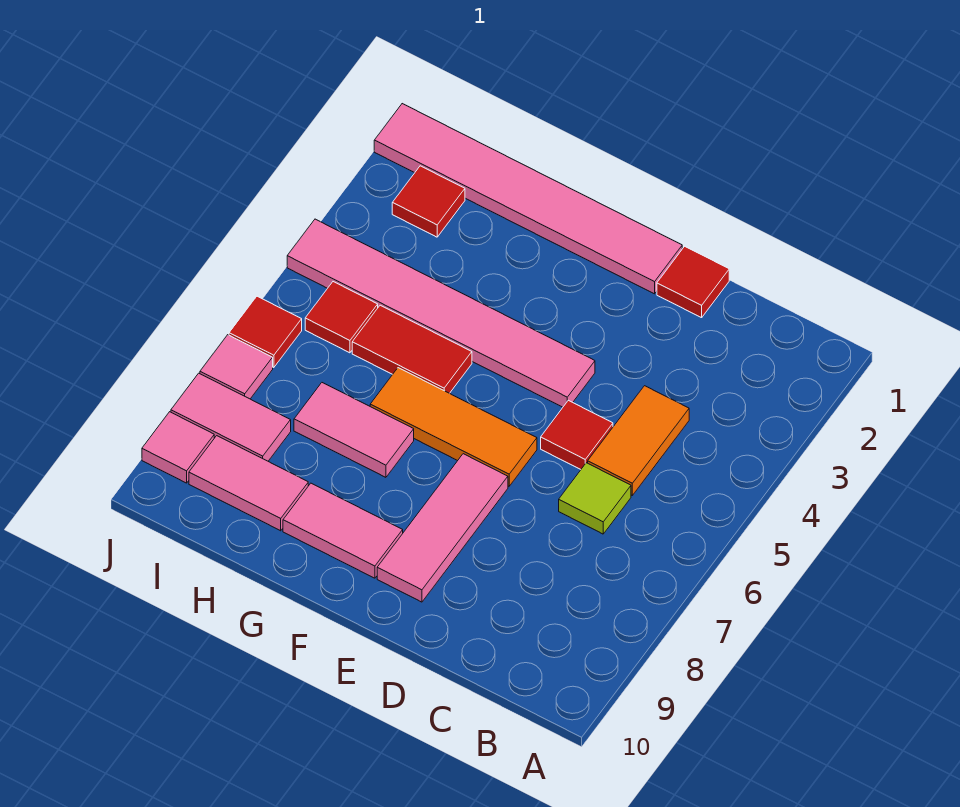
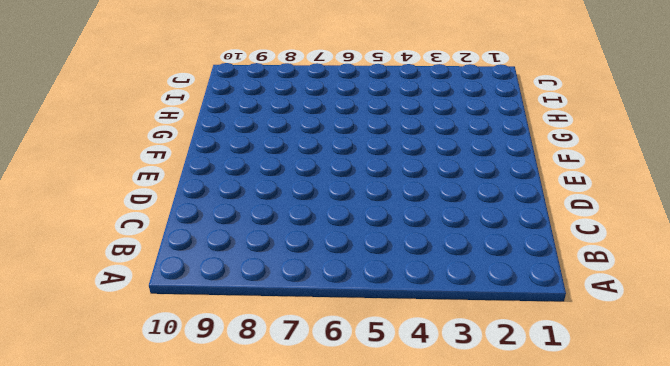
none -> orange 1x2 tile [588,386,689,495]
none -> lime 1x1 tile [559,463,631,534]
none -> red 1x1 tile [657,246,729,318]

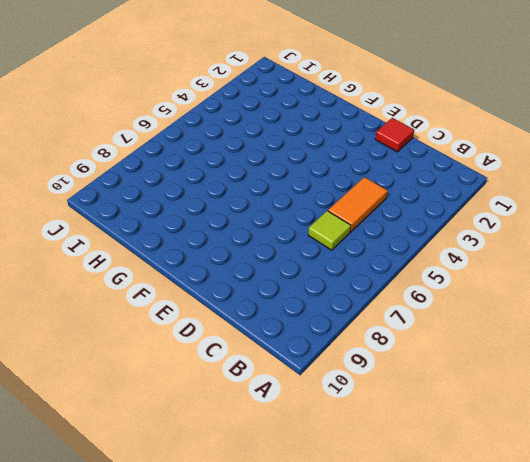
none -> red 1x1 tile [541,400,613,469]
none -> pink 1x6 tile [374,104,682,294]
none -> pink 1x6 tile [287,219,595,407]

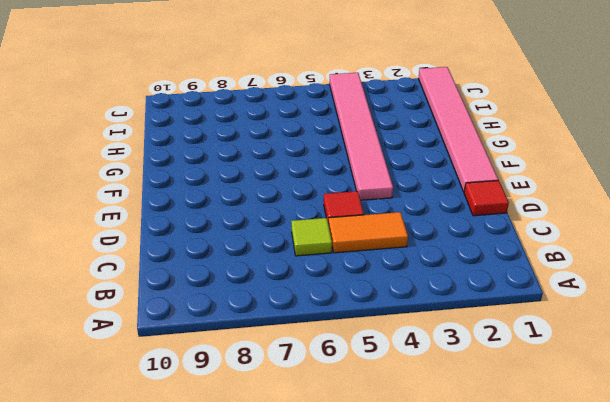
none -> orange 1x3 tile [370,368,537,486]
none -> pink 1x3 tile [377,454,508,602]
none -> pink 1x2 tile [283,483,403,578]

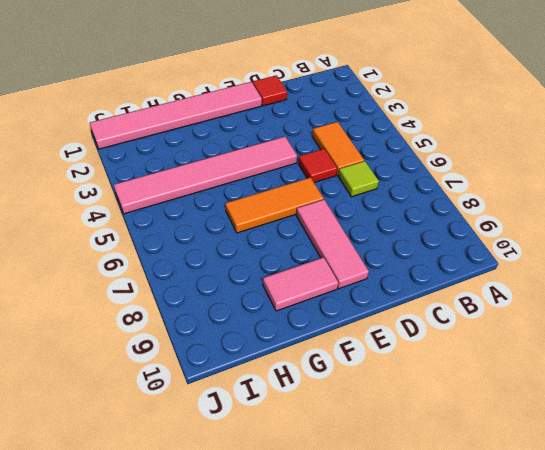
none -> red 1x2 tile [352,305,472,393]
none -> pink 1x2 tile [294,383,414,477]
none -> pink 1x2 tile [189,436,308,531]

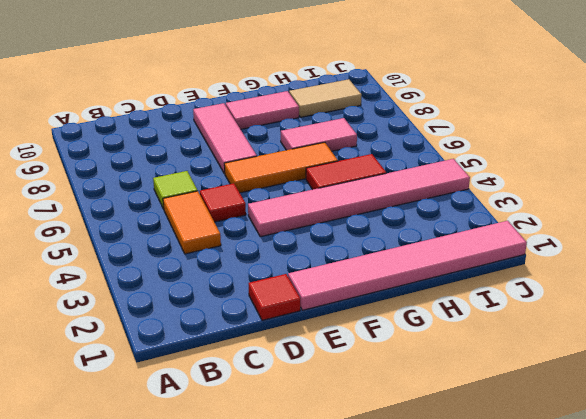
tan 1x2 tile [289,79,362,117] -> pink 1x2 tile [189,436,308,531]
none -> red 1x1 tile [392,166,465,237]
none -> red 1x1 tile [305,282,378,353]
none -> pink 1x2 tile [171,373,291,461]

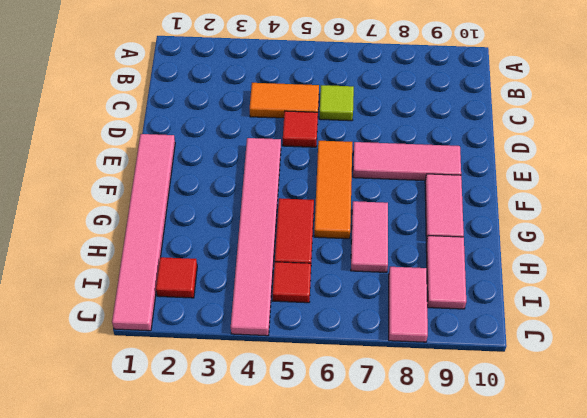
none -> red 1x1 tile [657,246,729,318]
none -> red 1x1 tile [229,296,302,368]
none -> pink 1x1 tile [200,335,273,399]

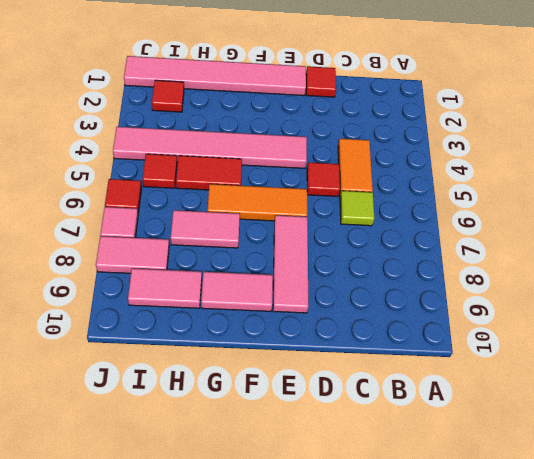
none -> pink 1x1 tile [142,412,214,483]

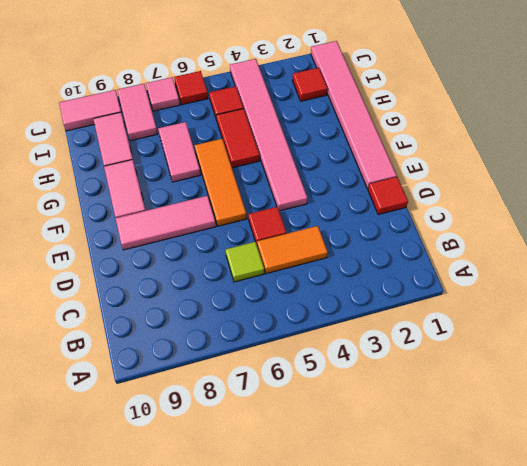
pink 1x2 tile [59,90,121,131] -> pink 1x1 tile [142,412,214,483]

